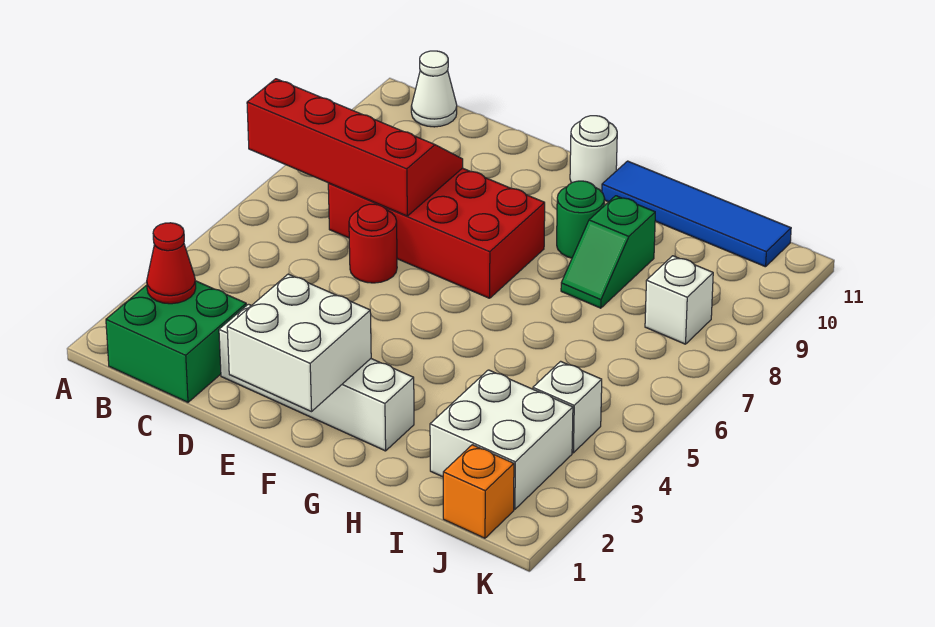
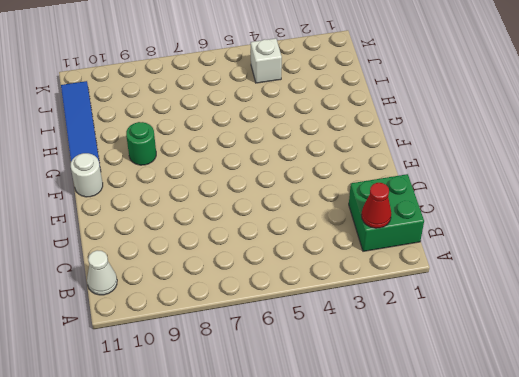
none -> red 2x4 brick [328,168,545,298]
none -> white 1x4 brick [219,304,414,451]
none -> red 1x1 round brick [349,204,397,283]

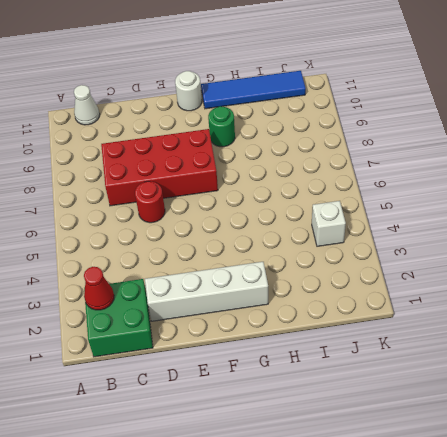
none -> green 1x2 slope [561,196,655,308]
none -> white 2x2 brick [430,370,573,509]
none -> orange 1x1 brick [443,445,514,538]

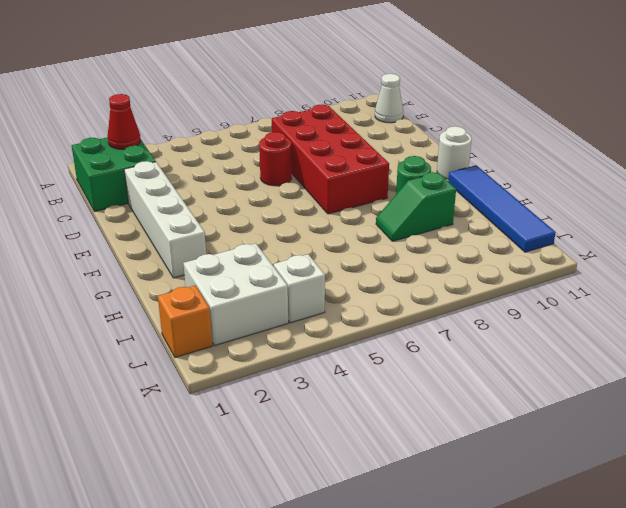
none -> white 1x1 brick [645,256,713,344]
none -> red 2x4 slope [247,79,463,216]
none -> white 2x2 brick [227,274,371,412]

